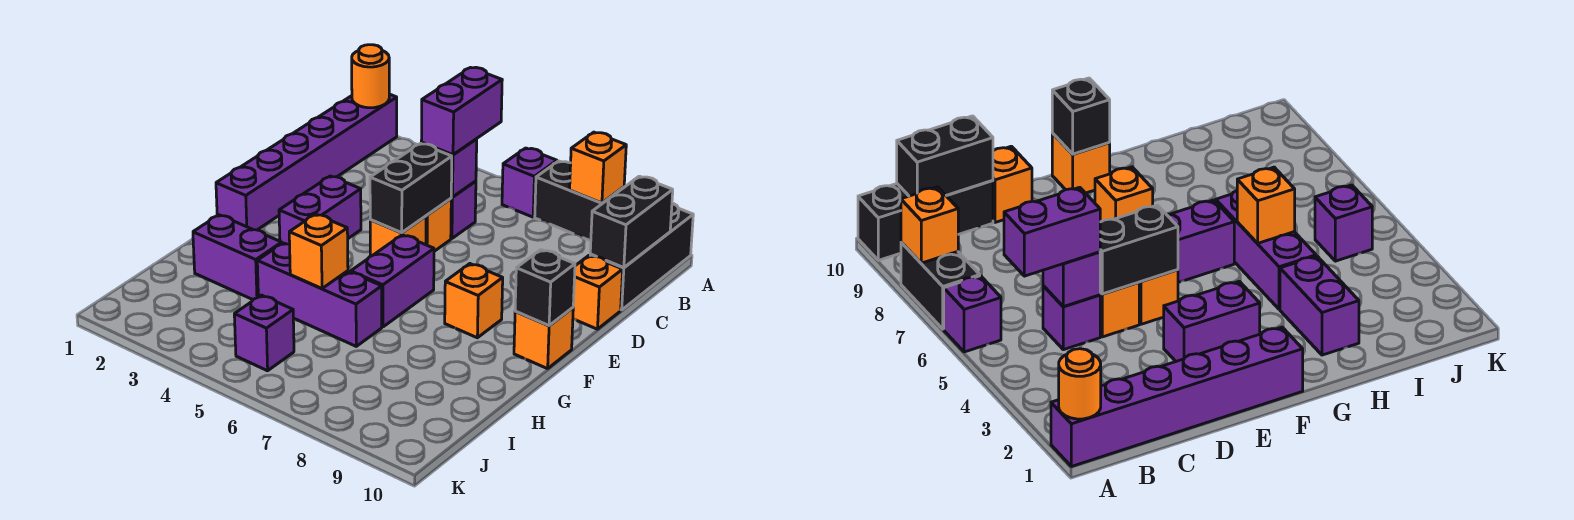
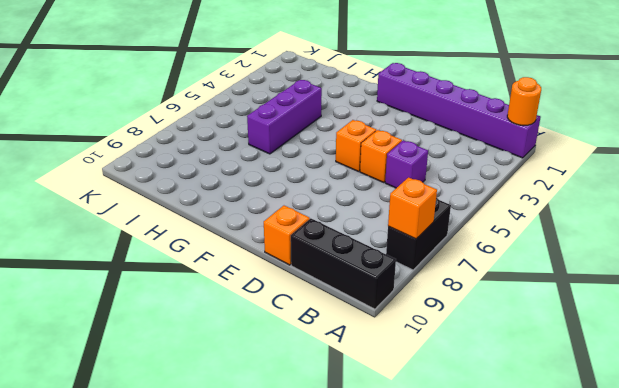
none -> purple 1x1 brick [502,148,557,217]
none -> purple 1x2 brick [279,176,361,244]
none -> purple 1x2 brick [351,235,434,327]

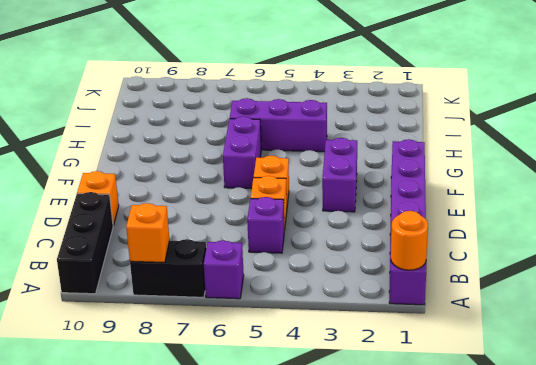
none -> orange 1x1 brick [445,264,503,338]
none -> orange 1x1 brick [514,308,573,369]
none -> purple 1x2 brick [193,215,282,300]

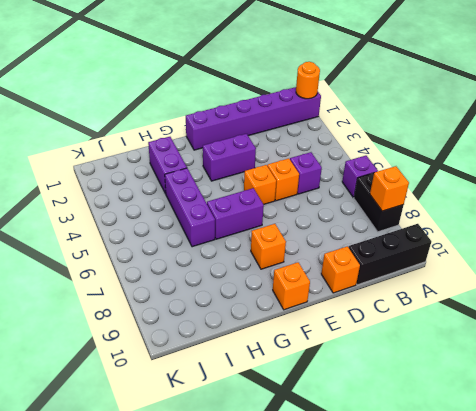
none -> purple 1x1 brick [234,295,294,371]
none -> black 1x2 brick [590,176,673,268]
none -> purple 1x1 brick [421,139,477,197]

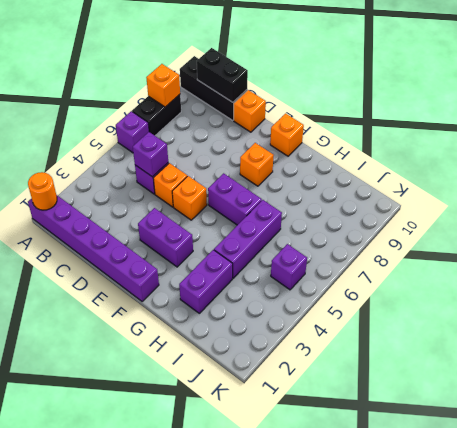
none -> black 1x2 brick [370,143,452,233]
none -> black 1x1 brick [515,250,575,325]
none -> orange 1x1 brick [289,214,348,288]

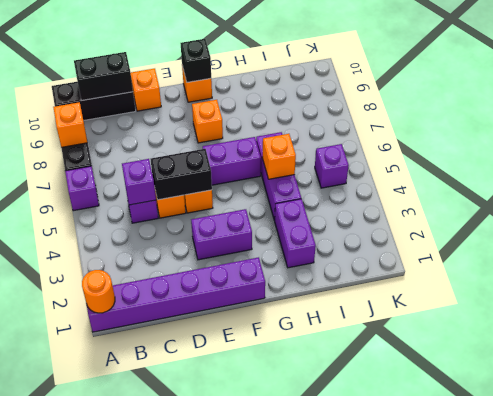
none -> purple 1x2 brick [421,67,502,155]

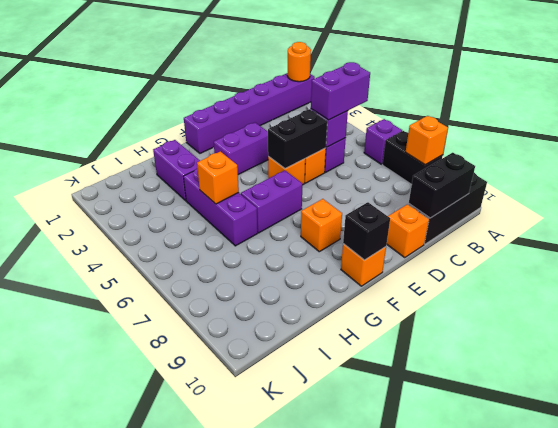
none -> purple 1x1 brick [234,295,294,371]

